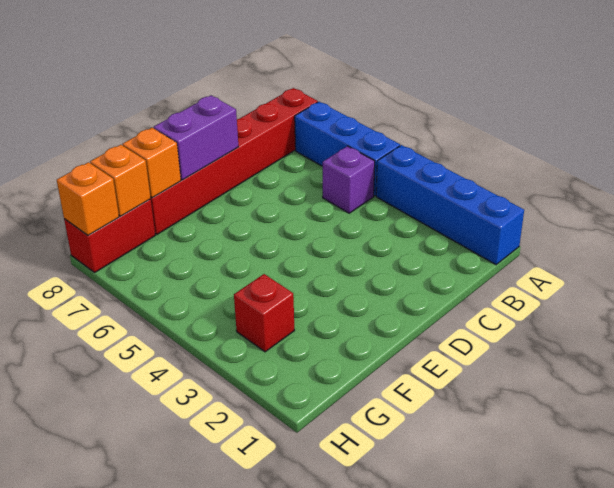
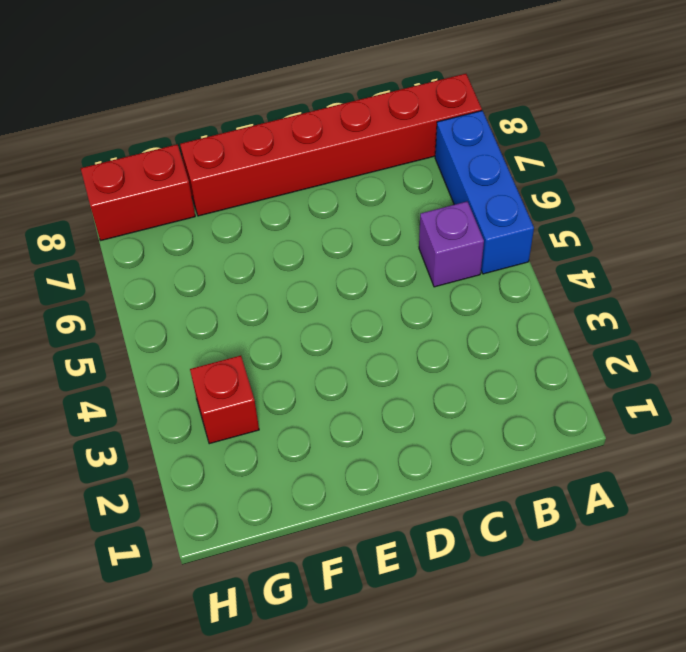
none -> blue 1x4 brick [376,145,524,265]
none -> purple 1x2 brick [154,95,239,180]

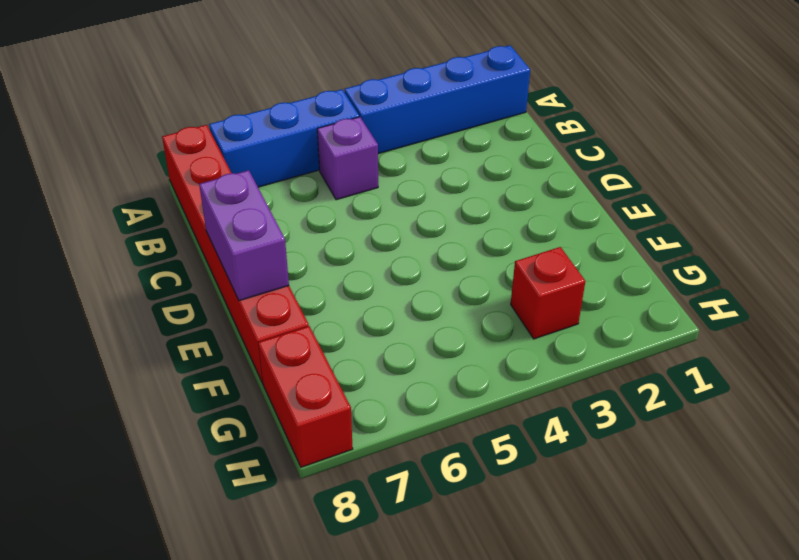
none -> orange 1x1 brick [122,128,181,198]
none -> orange 1x1 brick [90,145,151,216]

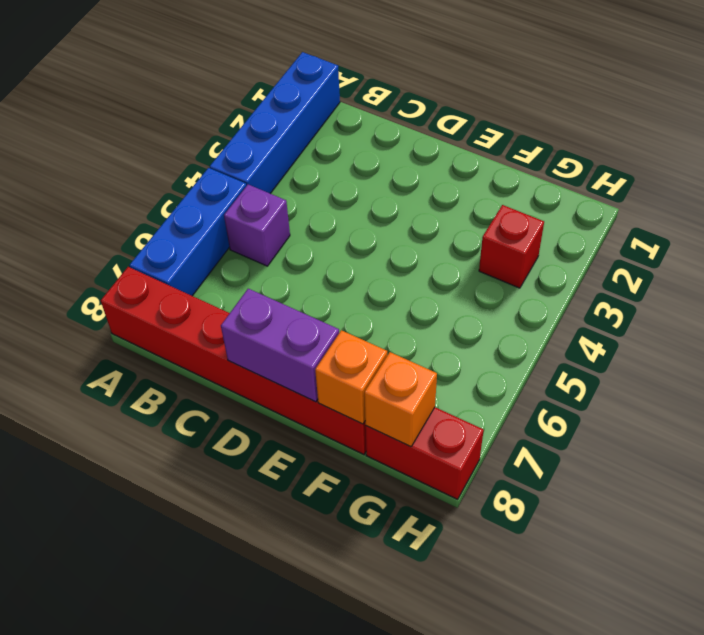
none -> orange 1x1 brick [57,162,119,235]

